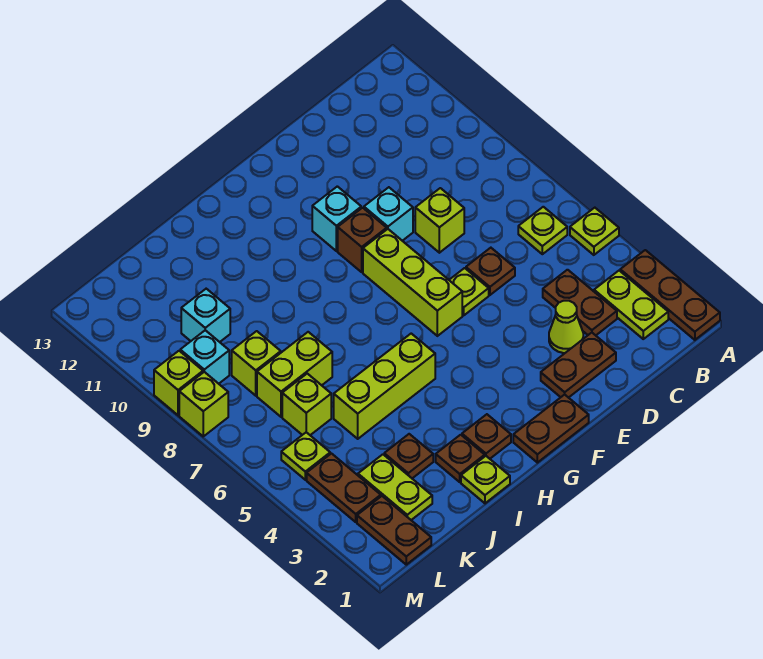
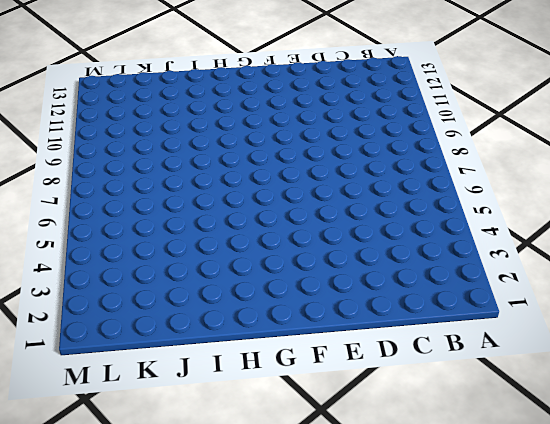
none -> brown 1x3 plate [620,250,720,340]
none -> lime 1x1 plate [570,208,619,255]
none -> lime 1x2 plate [594,271,668,339]
none -> lime 1x1 plate [518,207,567,254]

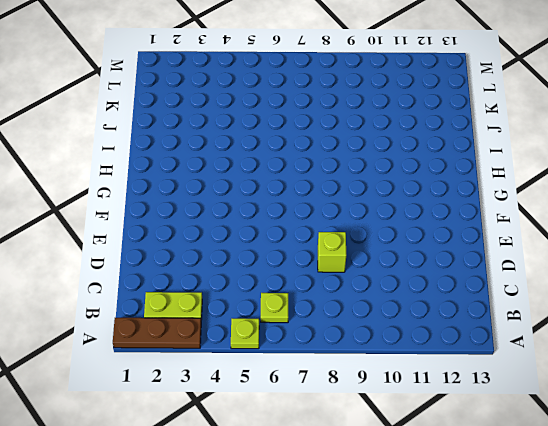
none -> brown 1x2 plate [543,270,617,335]
none -> brown 1x2 plate [541,333,616,398]
none -> lime 1x1 cone [549,301,583,353]
none -> brown 1x1 plate [466,248,515,295]

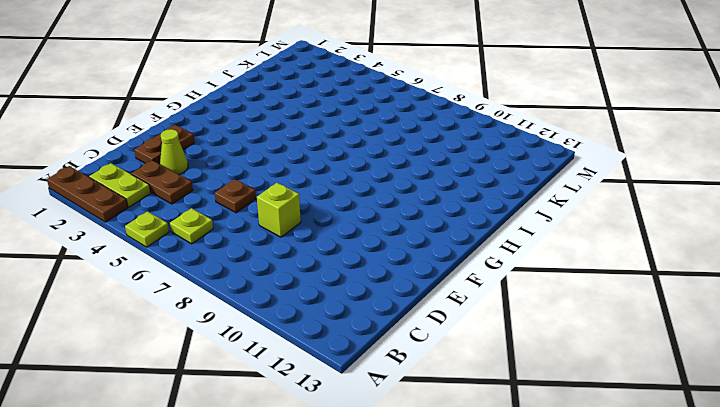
none -> lime 1x1 plate [450,268,489,315]
none -> cyan 1x1 brick [364,187,413,241]
none -> brown 1x2 plate [513,395,589,463]
none -> lime 1x3 brick [363,229,462,336]

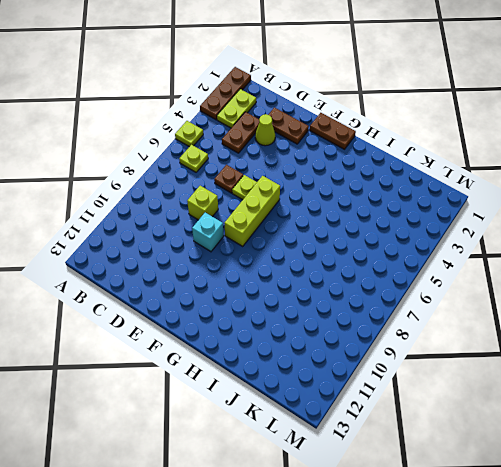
none -> brown 1x1 brick [338,208,387,272]
none -> cyan 1x1 brick [312,186,361,251]
none -> brown 1x1 plate [462,414,511,459]
none -> lime 1x3 brick [334,334,435,439]

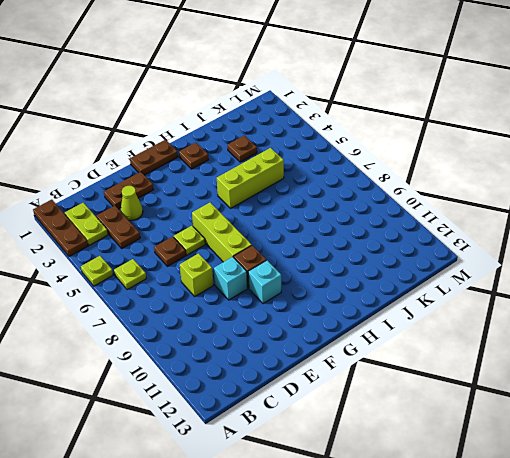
none -> lime 1x1 plate [461,456,510,503]
none -> brown 1x1 plate [436,435,485,482]
none -> lime 1x2 brick [257,332,332,417]
none -> lime 1x2 plate [358,454,432,520]

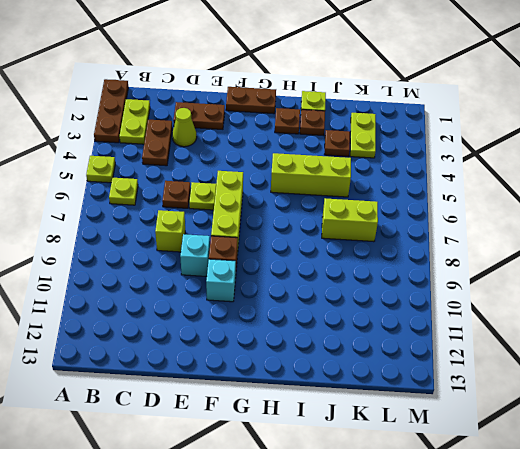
none -> lime 1x1 brick [282,374,331,435]
none -> lime 1x1 brick [232,331,281,396]
none -> cyan 1x1 brick [181,289,230,342]
none -> brown 1x2 plate [357,496,431,565]

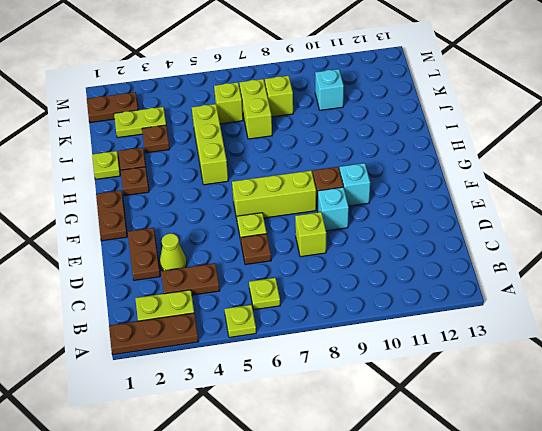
none -> brown 1x2 plate [307,454,381,522]
none -> lime 1x1 plate [281,432,330,480]
none -> cyan 1x1 brick [180,330,229,384]
none -> lime 1x1 brick [179,372,228,436]

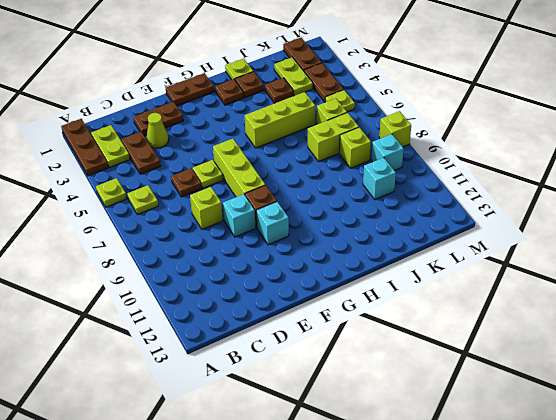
none -> lime 1x1 brick [154,351,203,415]

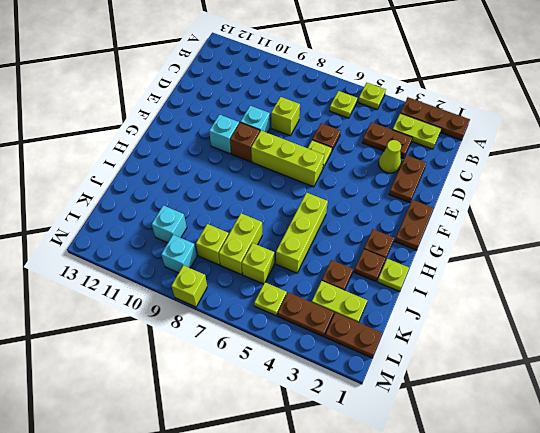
none -> lime 1x1 brick [154,351,203,415]

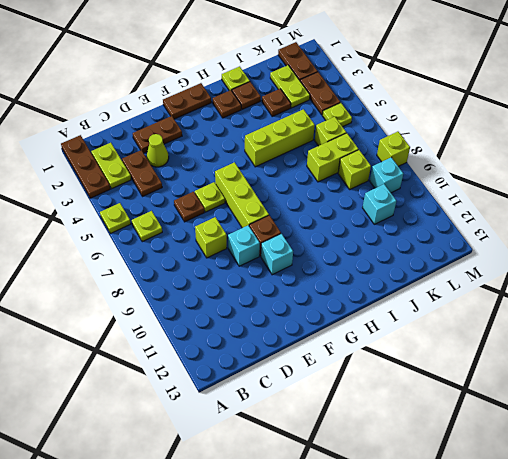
none -> lime 1x1 brick [154,351,203,415]

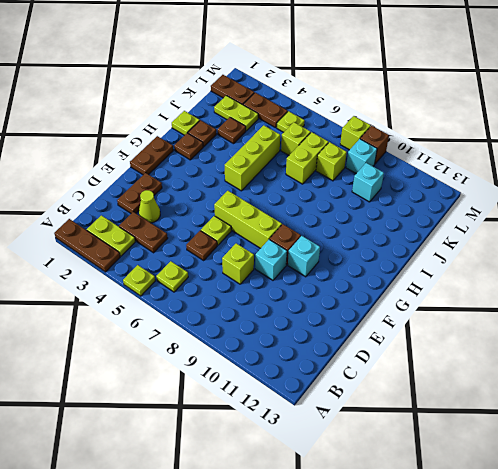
brown 1x1 brick [360,126,389,164] -> lime 1x1 brick [154,351,203,415]

